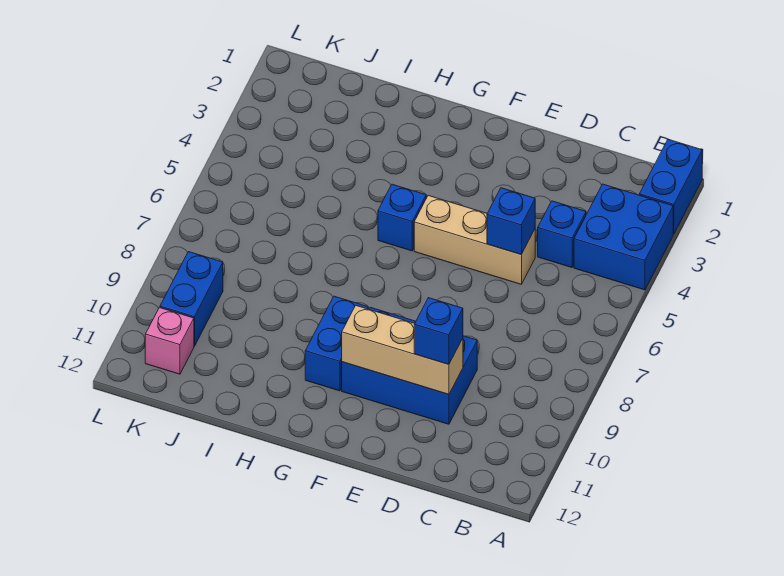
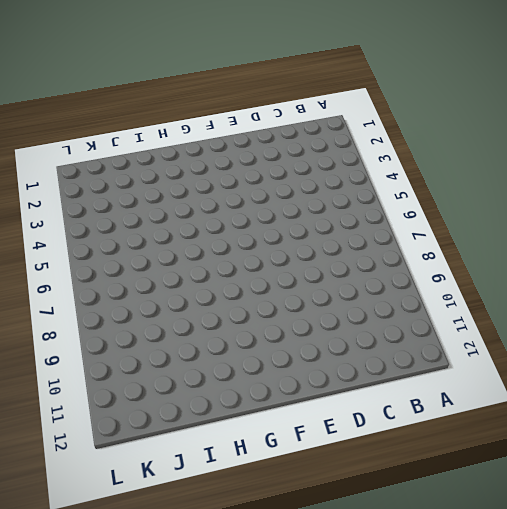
none -> blue 1x2 brick [639,139,702,234]
none -> blue 2x2 brick [574,184,673,290]
none -> blue 1x1 brick [538,201,586,267]

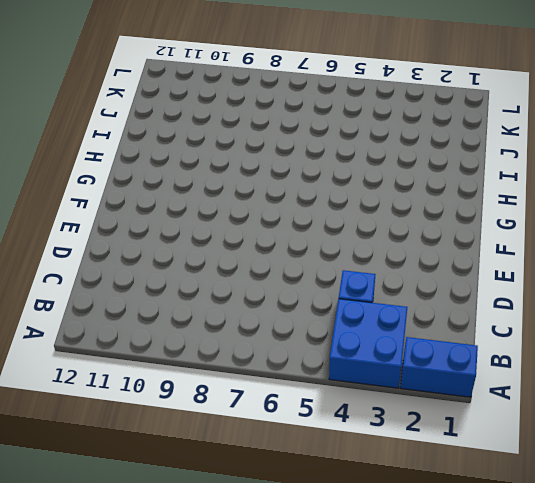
none -> tan 1x3 brick [414,195,535,284]
none -> blue 2x3 brick [342,307,477,424]
none -> blue 1x1 brick [378,184,426,251]

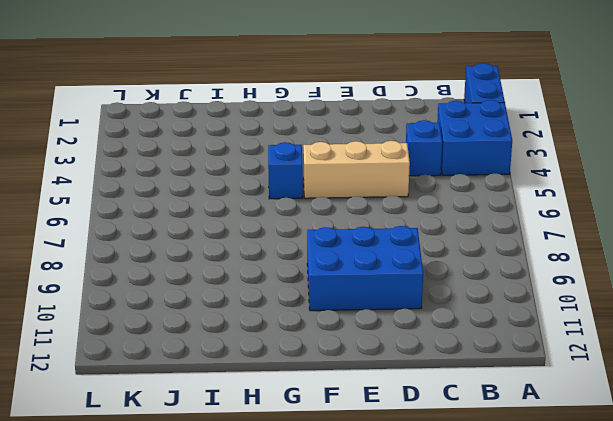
none -> blue 1x2 brick [305,296,368,391]
none -> blue 1x2 brick [160,252,223,346]
none -> pink 1x1 brick [145,308,194,374]

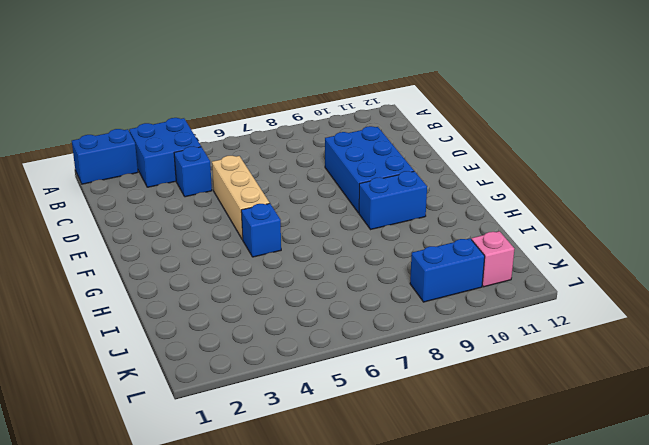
none -> blue 1x1 brick [487,188,535,255]
none -> tan 1x3 brick [342,306,463,394]
none -> blue 1x1 brick [414,298,463,364]

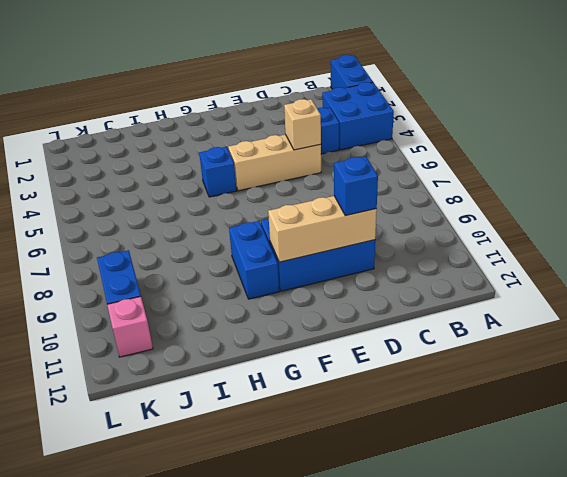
tan 1x1 brick [284,99,321,150] -> blue 1x1 brick [487,188,535,255]

